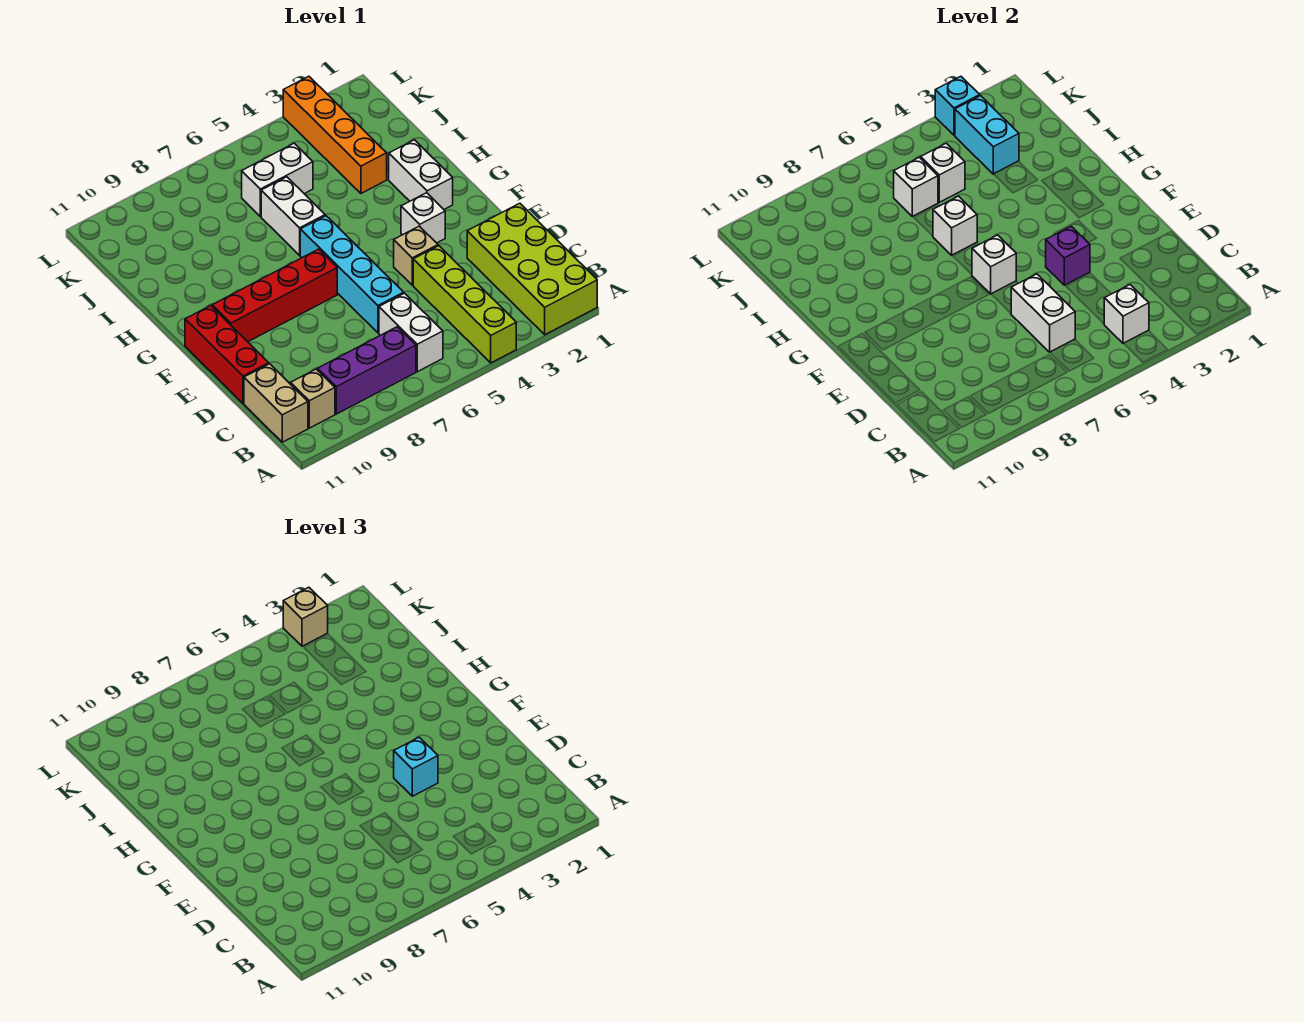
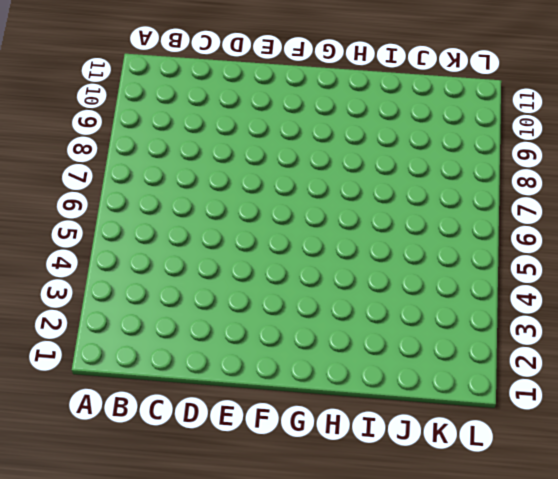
none -> lime 2x4 brick [467,203,597,335]
none -> lime 1x4 brick [413,246,516,363]
none -> white 1x2 brick [379,293,443,372]

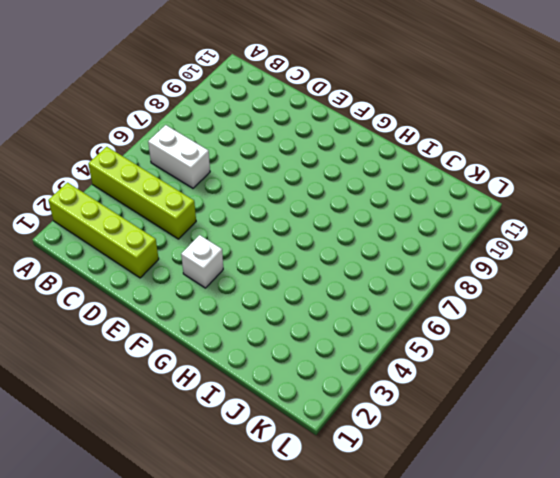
lime 1x4 brick [48,183,159,278] -> lime 2x4 brick [467,203,597,335]
none -> purple 1x3 brick [318,327,416,414]
none -> tan 1x1 brick [291,369,335,428]
none -> tan 1x2 brick [244,364,308,442]

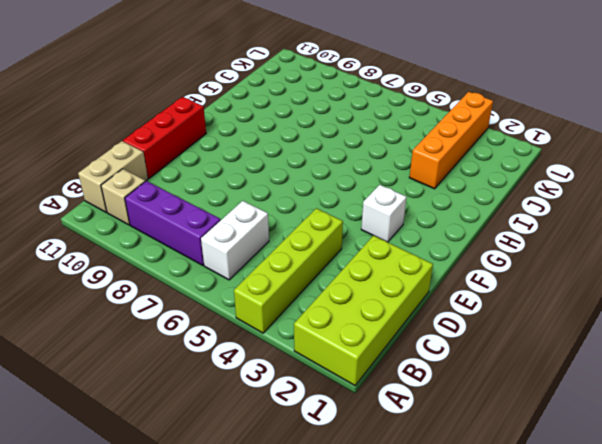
none -> cyan 1x4 brick [300,216,404,333]
none -> tan 1x1 brick [394,226,438,285]
none -> red 1x4 brick [212,249,337,342]

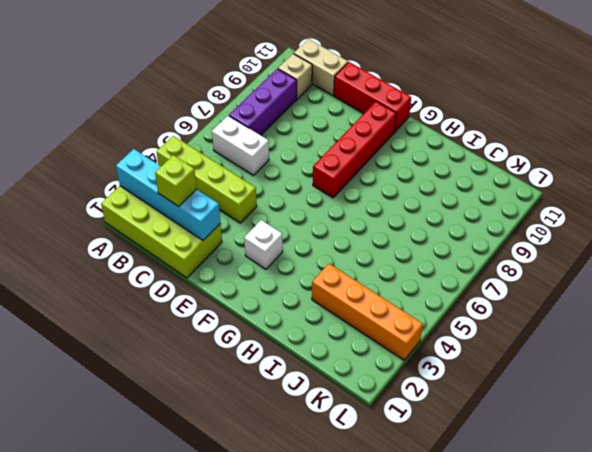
cyan 1x4 brick [116,149,220,240] -> cyan 1x4 brick moved to [300,216,404,333]
lime 1x1 brick [155,155,197,206] -> none
none -> tan 1x1 brick [394,226,438,285]
none -> white 1x2 brick [389,140,453,209]
none -> white 1x2 brick [261,177,325,255]

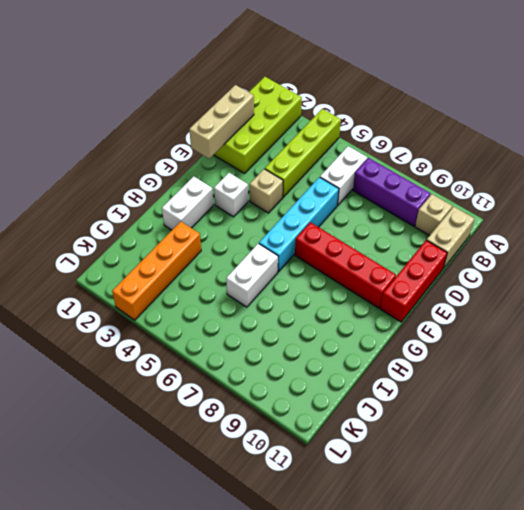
tan 1x3 brick [189,85,254,159] -> none
none -> white 1x2 brick [242,143,313,216]
none -> white 1x1 brick [1104,285,1149,344]
none -> white 1x2 brick [1011,274,1075,352]

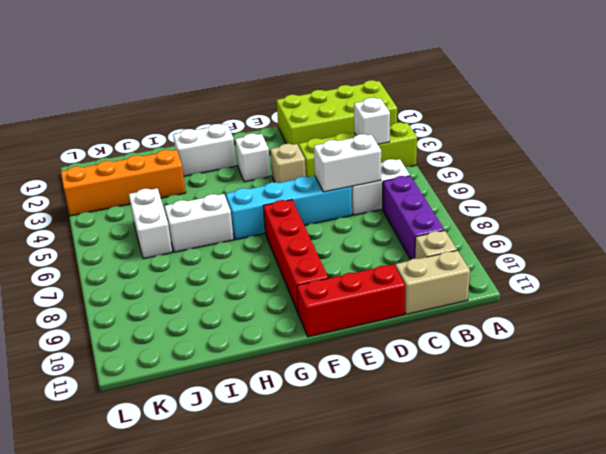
none -> purple 1x1 brick [1046,226,1090,285]
none -> white 1x1 brick [972,235,1016,294]
none -> white 1x1 brick [933,196,977,255]

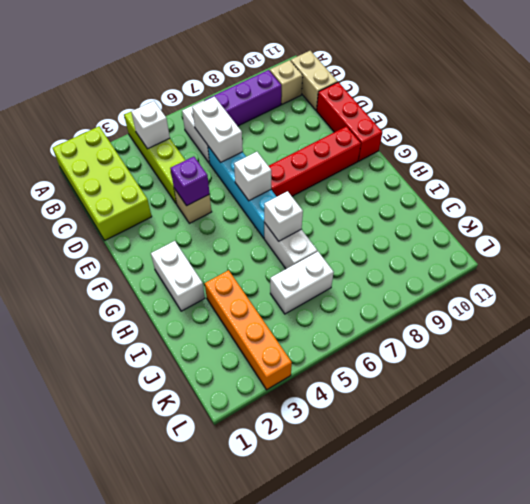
none -> white 1x1 brick [401,193,445,243]
none -> cyan 1x2 brick [955,96,1019,174]
none -> white 1x1 brick [921,143,965,202]

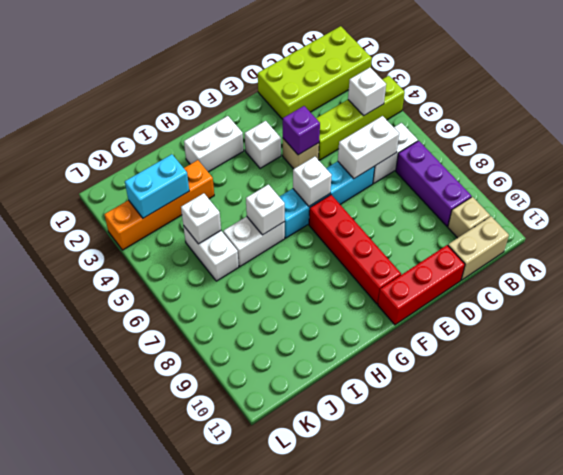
none -> white 1x1 brick [894,157,938,216]
none -> cyan 1x1 brick [935,76,980,135]
none -> cyan 1x1 brick [394,737,438,796]

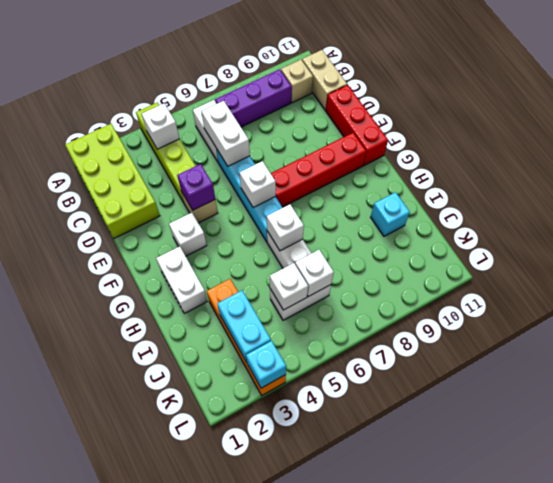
cyan 1x1 brick [371,192,410,236] -> cyan 1x1 brick moved to [394,737,438,796]
none -> tan 1x1 brick [283,587,328,646]

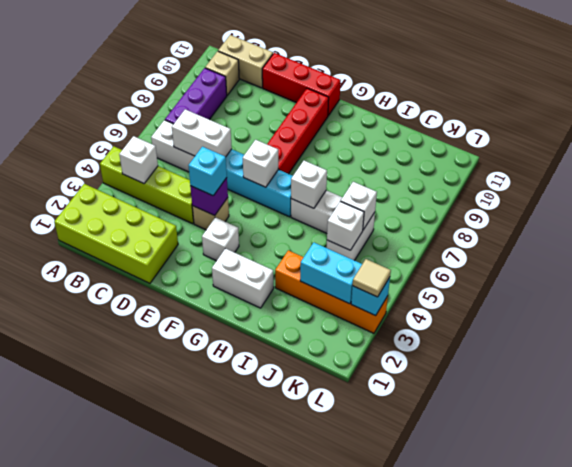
tan 1x1 tile [353,259,391,297] -> tan 1x1 brick [283,587,328,646]

